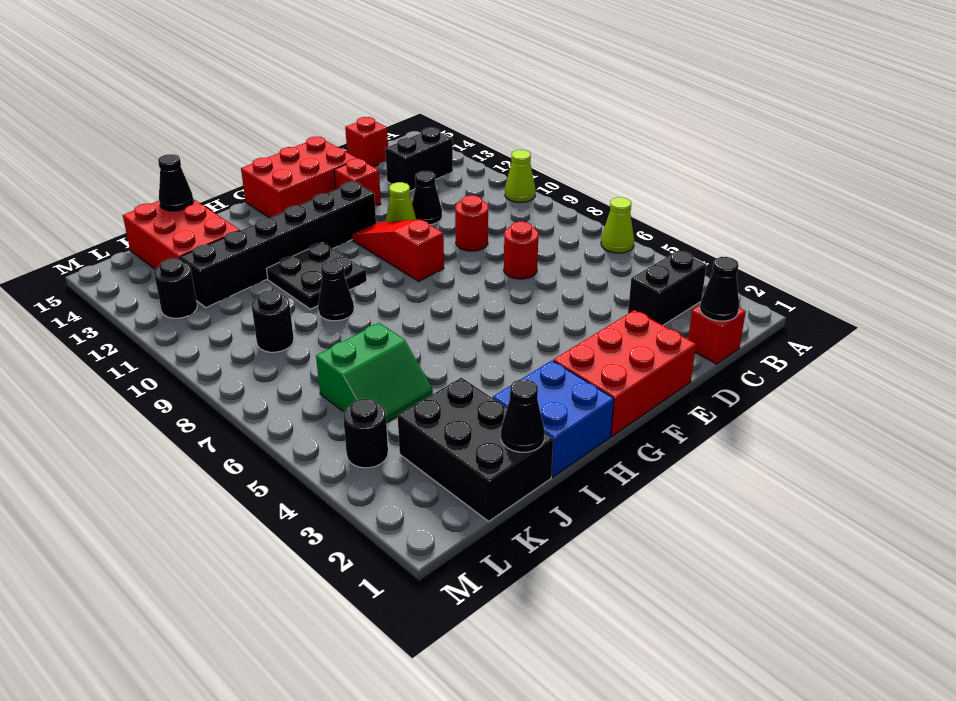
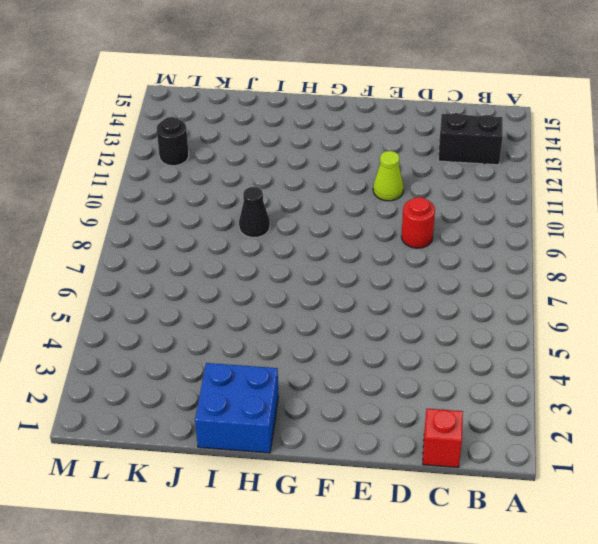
none -> lime 1x1 cone [601,197,634,253]
none -> lime 1x1 cone [505,150,535,202]
none -> black 1x2 brick [628,250,706,325]

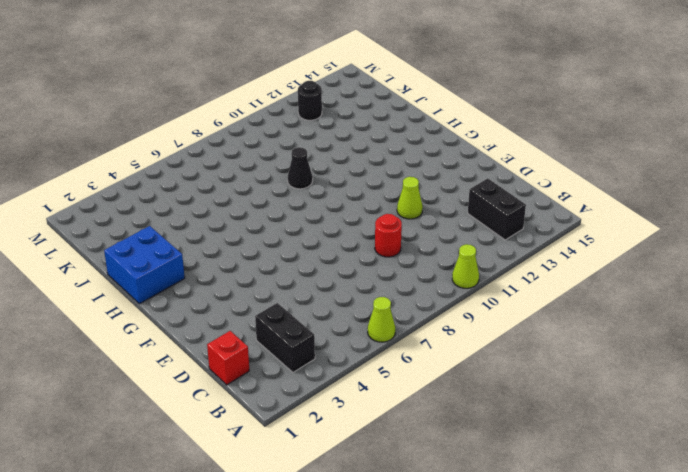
none -> red 1x1 brick [345,117,388,167]
none -> red 1x1 round brick [504,222,538,279]
none -> black 1x1 cone [412,171,442,225]

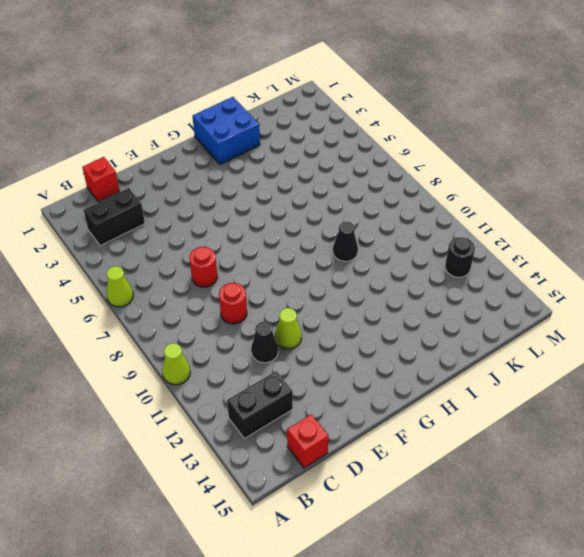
none -> red 2x3 brick [553,310,696,436]
none -> red 1x1 brick [334,159,381,206]
none -> red 2x3 brick [241,137,358,218]

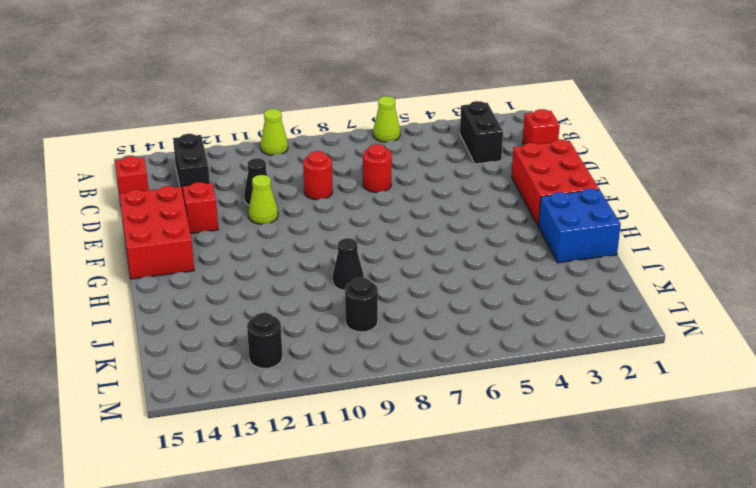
none -> red 1x3 slope [352,219,444,281]
none -> black 1x6 brick [180,182,376,307]
none -> black 2x2 plate [267,243,367,309]

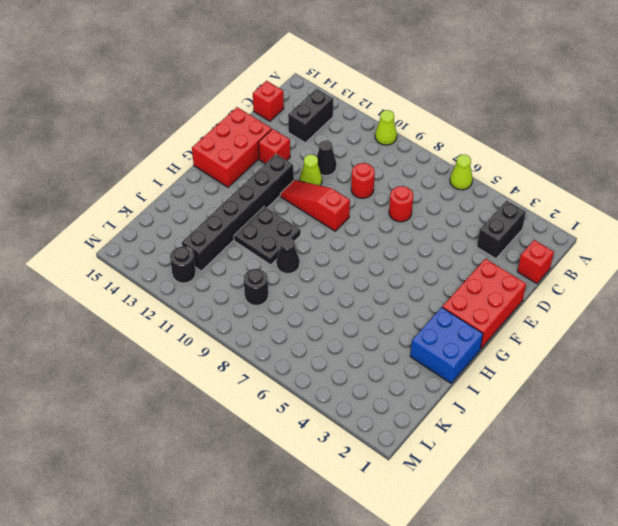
none -> black 2x3 brick [398,378,553,521]
none -> green 2x2 slope [316,323,433,423]
none -> red 2x3 brick [123,199,240,269]

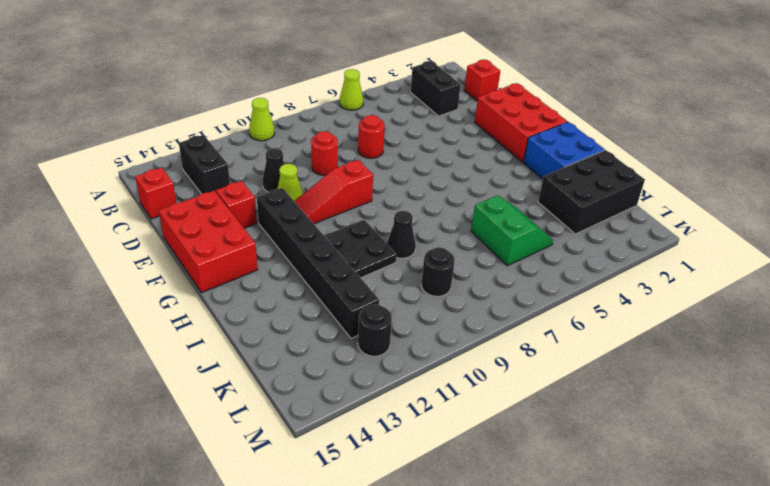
none -> red 2x3 brick [123,199,240,269]
none -> black 1x1 round brick [343,399,388,468]
none -> black 1x1 cone [700,257,739,321]

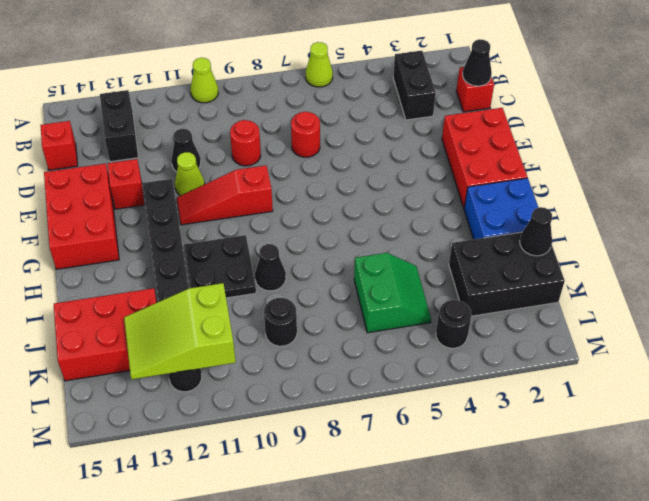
lime 2x3 slope [124,283,236,379] -> none
none -> black 1x1 cone [158,154,194,211]

